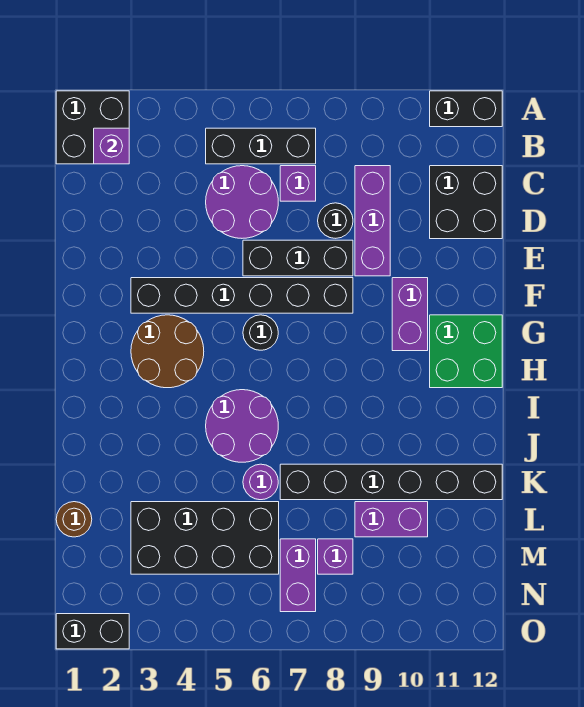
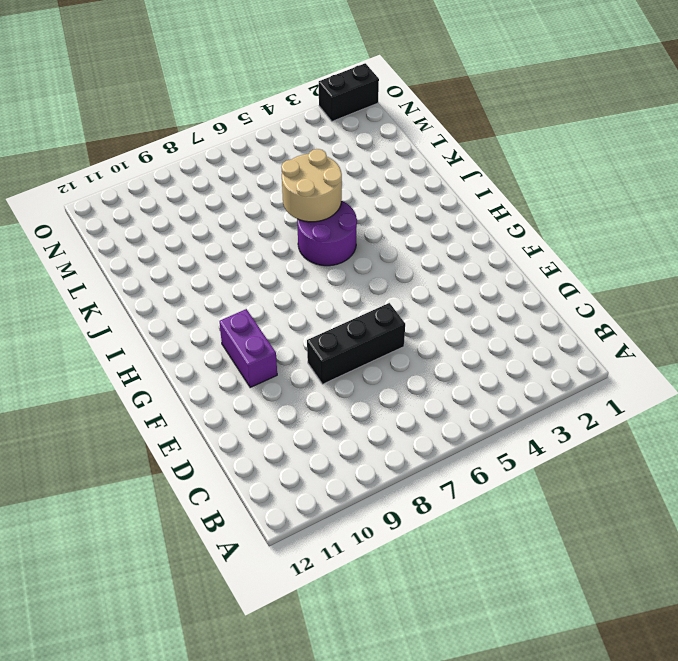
tan 2x2 round brick [281,149,342,222] -> none
none -> black 2x2 brick [56,91,129,164]
none -> black 1x2 brick [430,91,502,127]
none -> black 1x3 brick [206,128,316,164]

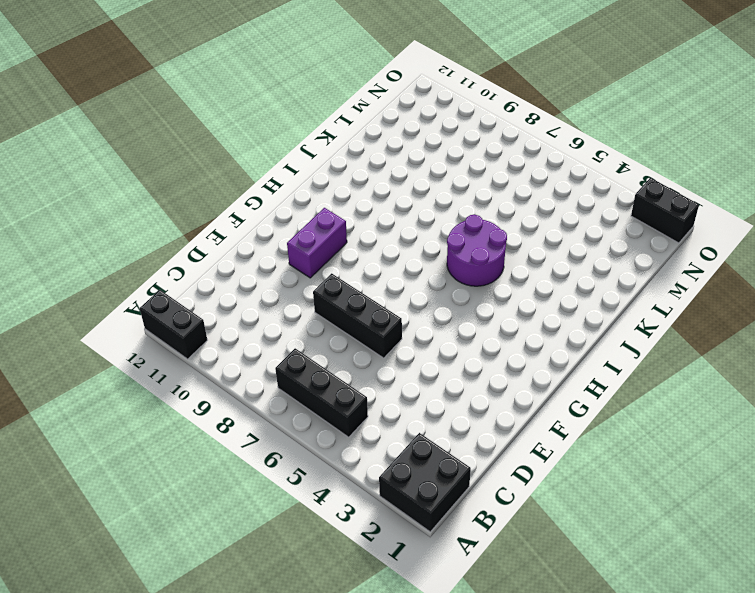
none -> purple 2x2 round brick [206,166,278,238]
none -> purple 1x1 brick [280,166,316,201]
none -> purple 1x3 brick [355,166,390,276]

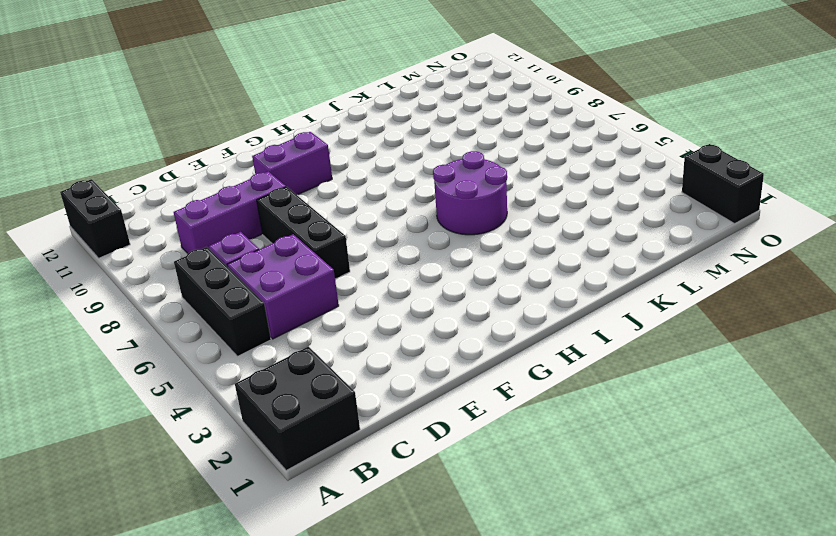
purple 2x2 brick [227,234,339,339] -> purple 2x2 round brick [206,166,278,238]
none -> black 2x2 brick [430,166,502,239]
none -> black 1x1 round brick [318,203,353,238]
none -> black 1x6 brick [131,278,353,313]

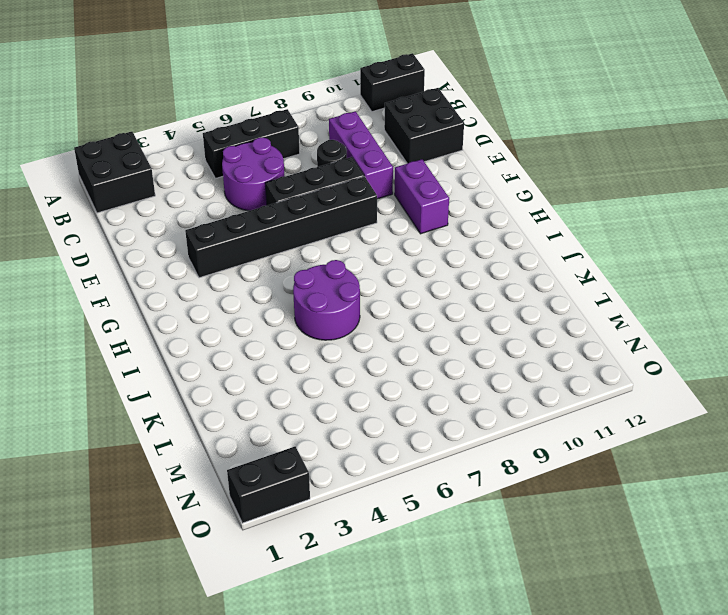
none -> purple 1x1 brick [280,166,316,201]
none -> brown 2x2 round brick [131,315,204,388]
none -> black 1x1 round brick [243,315,278,350]

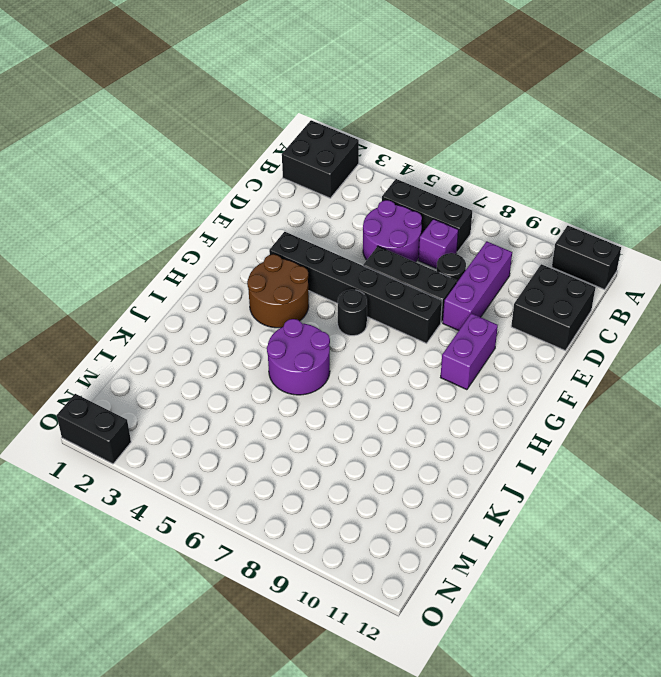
none -> green 2x2 brick [430,315,502,388]
none -> purple 1x1 round brick [243,464,278,500]
none -> black 1x6 brick [280,464,502,500]

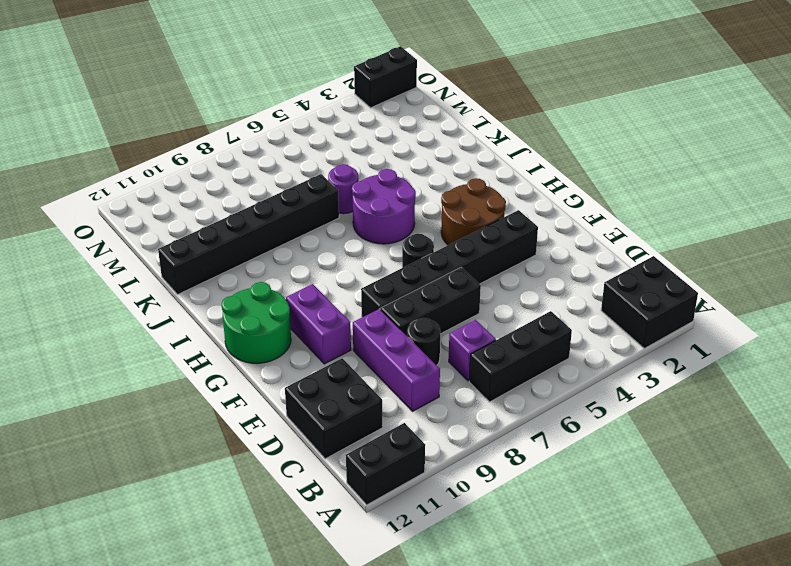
green 2x2 round brick [222,282,291,363] -> green 2x2 brick [430,315,502,388]
none -> purple 2x2 round brick [206,166,278,238]
none -> brown 1x1 round brick [56,502,92,537]
none -> black 2x4 brick [131,502,279,574]

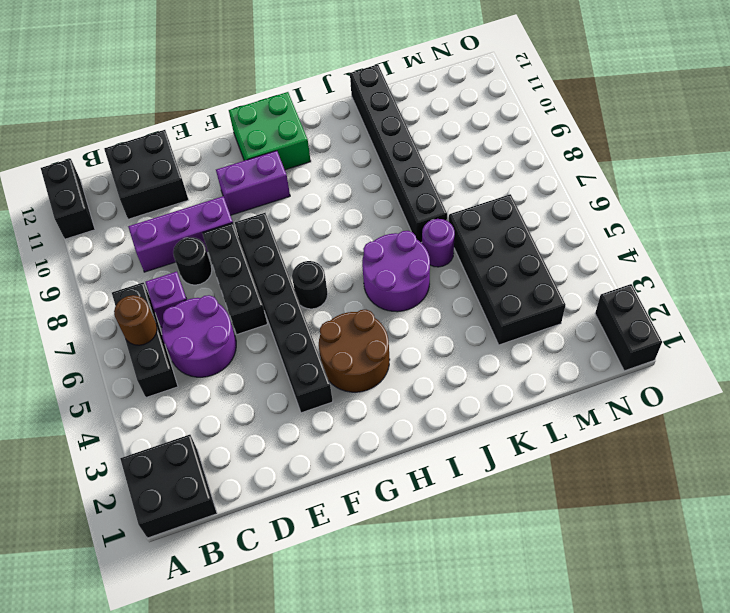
brown 1x1 round brick [114,295,157,345] -> brown 1x1 round brick moved to [56,502,92,537]
none -> purple 1x2 brick [355,502,428,537]
none -> purple 1x2 brick [280,539,316,612]
none -> purple 1x1 brick [318,539,353,574]

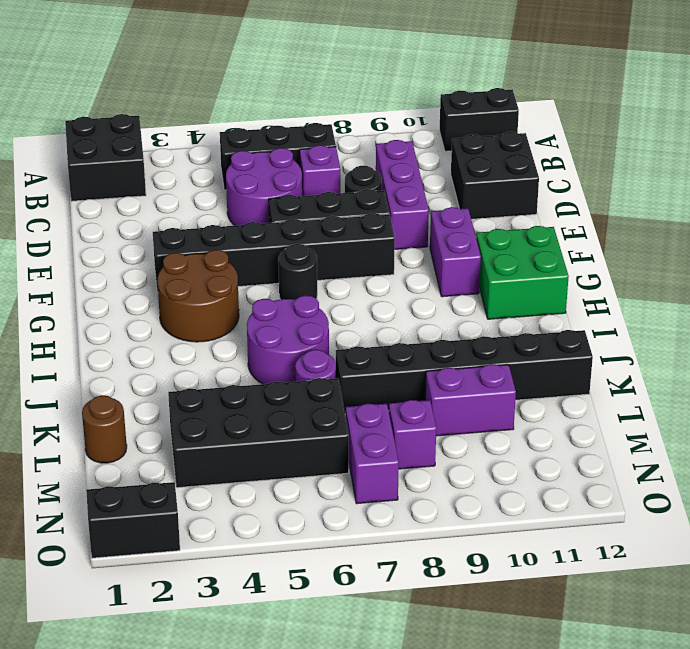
none -> purple 1x1 brick [94,128,129,164]

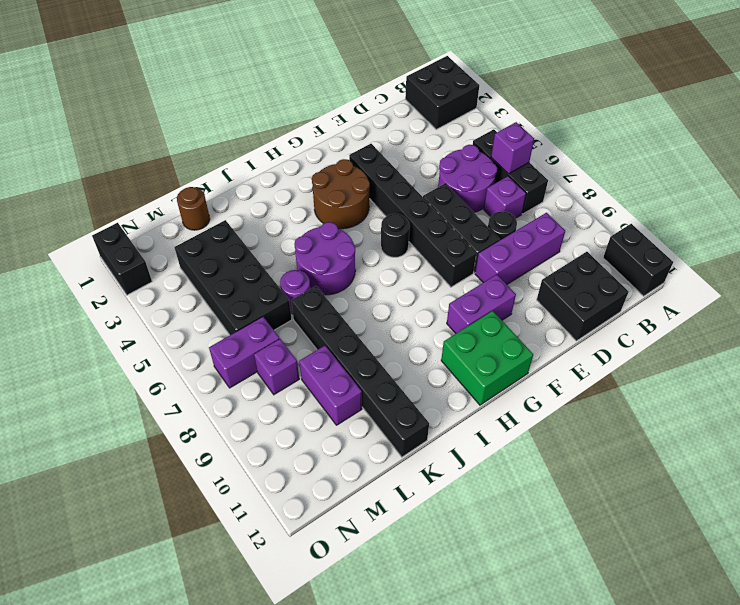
purple 1x1 brick [491,122,534,174] -> purple 1x1 brick moved to [94,128,129,164]

